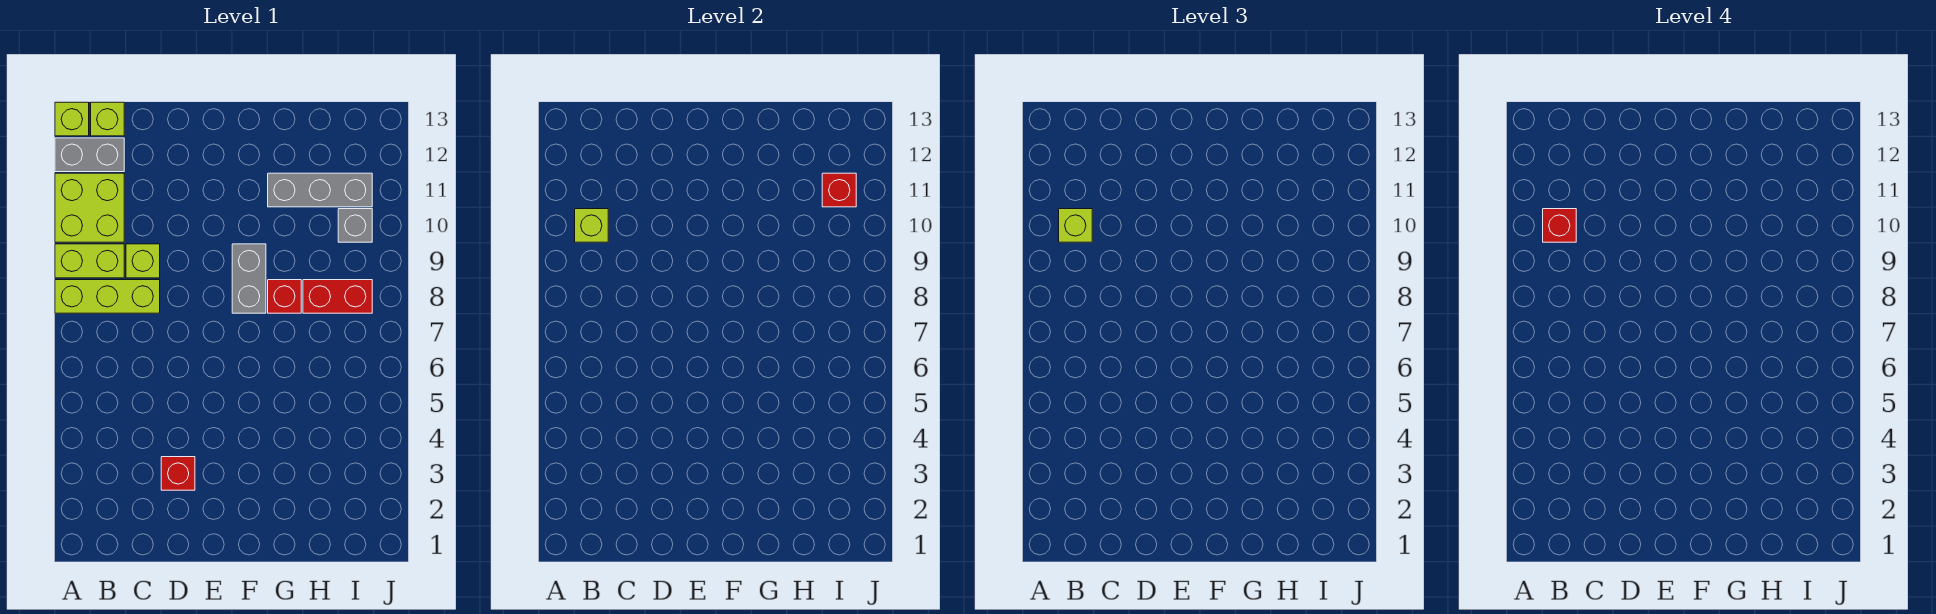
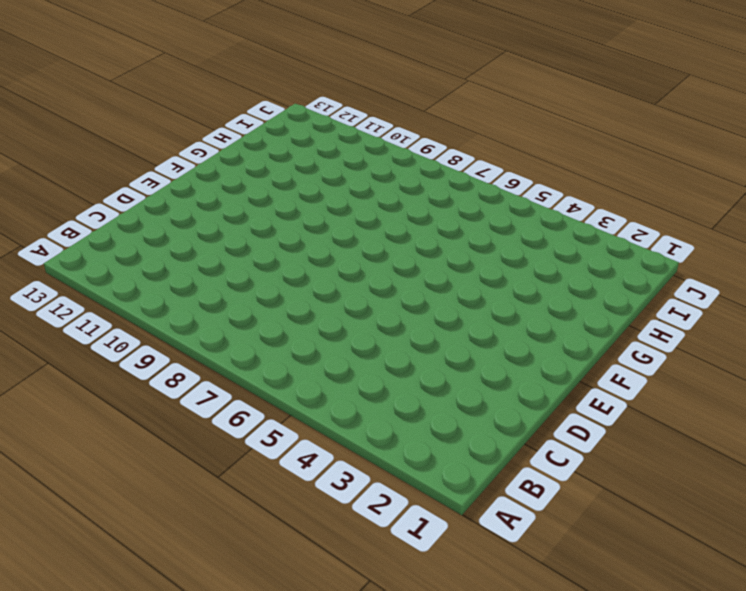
none -> lime 1x3 brick [55,280,160,313]
none -> lime 1x2 brick [55,244,124,278]
none -> lime 2x2 brick [55,173,124,242]

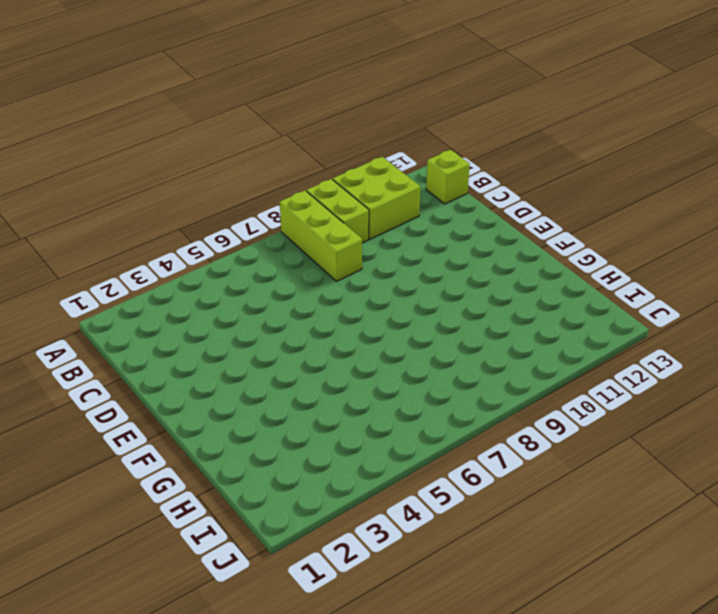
none -> grey 1x2 brick [55,138,124,172]
none -> lime 1x1 brick [55,102,89,136]
none -> lime 1x1 brick [126,244,160,278]

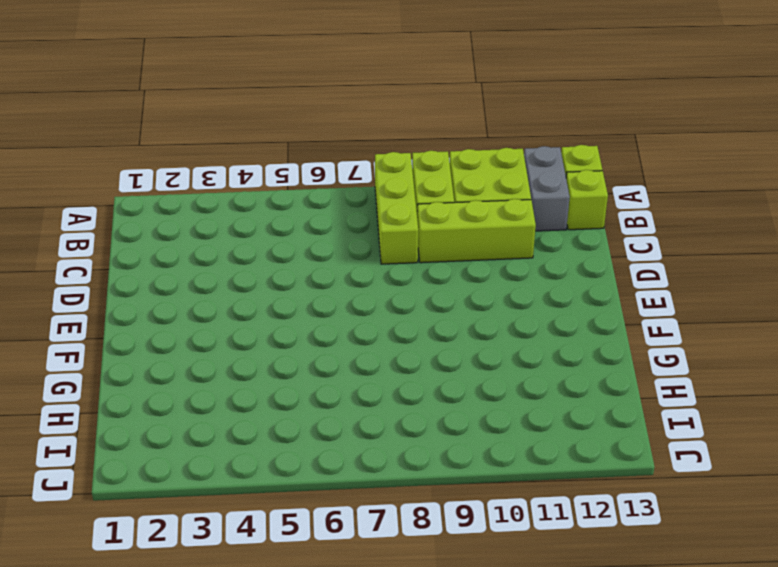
lime 1x3 brick [417,199,536,263] -> lime 1x1 brick [126,244,160,278]
none -> red 1x1 brick [161,457,195,490]
none -> grey 1x2 brick [232,244,266,313]
none -> red 1x1 brick [268,280,301,313]

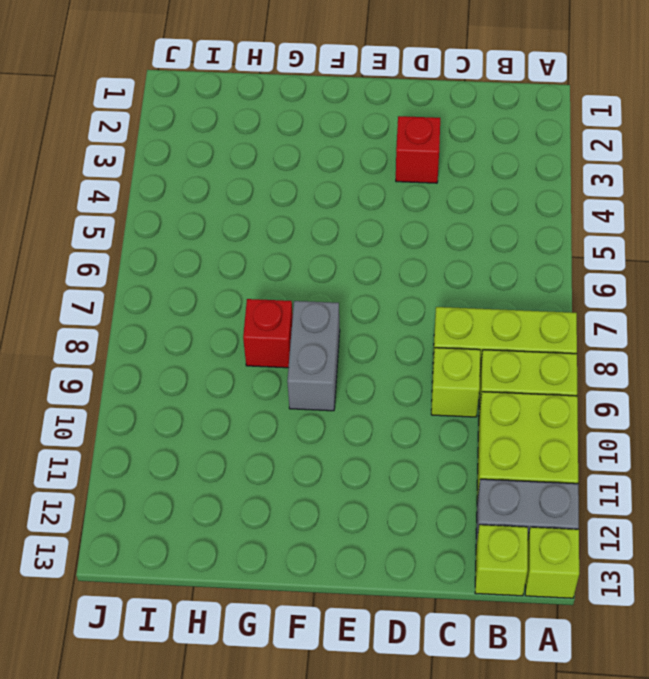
none -> grey 1x3 brick [268,173,372,207]
none -> red 1x2 brick [303,280,372,313]
none -> grey 1x1 brick [338,209,372,242]

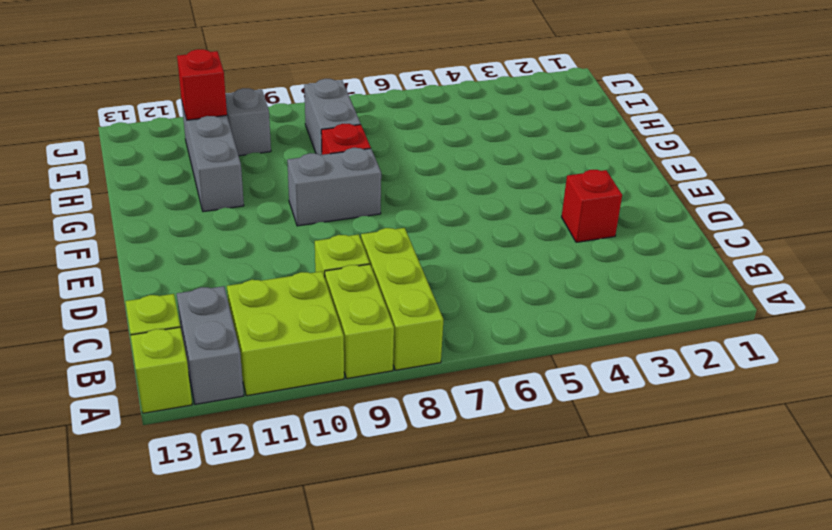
grey 1x2 brick [304,79,361,155] -> red 1x2 brick [303,280,372,313]
none -> lime 1x1 brick [575,209,608,242]
none -> lime 1x1 brick [1059,209,1092,242]
none -> red 1x1 brick [1543,209,1576,242]

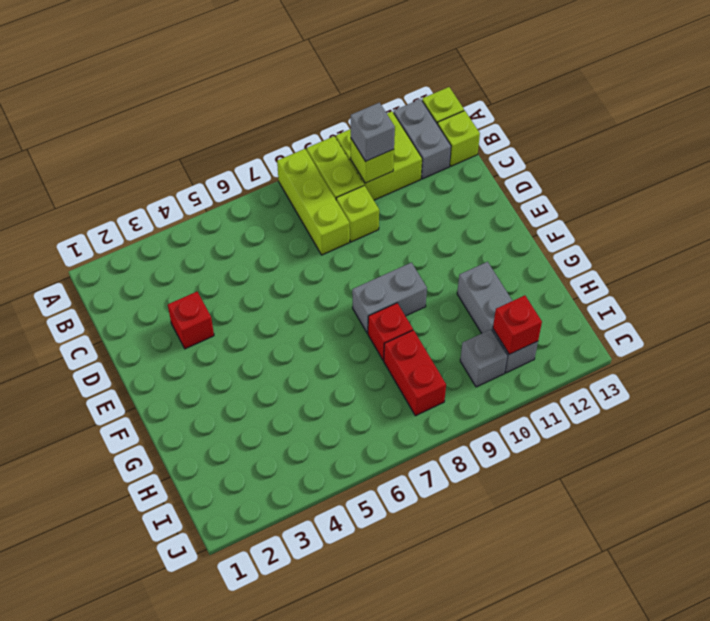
grey 1x1 brick [351,103,395,162] -> lime 1x1 brick [1059,209,1092,242]
none -> red 1x1 brick [1543,209,1576,242]

